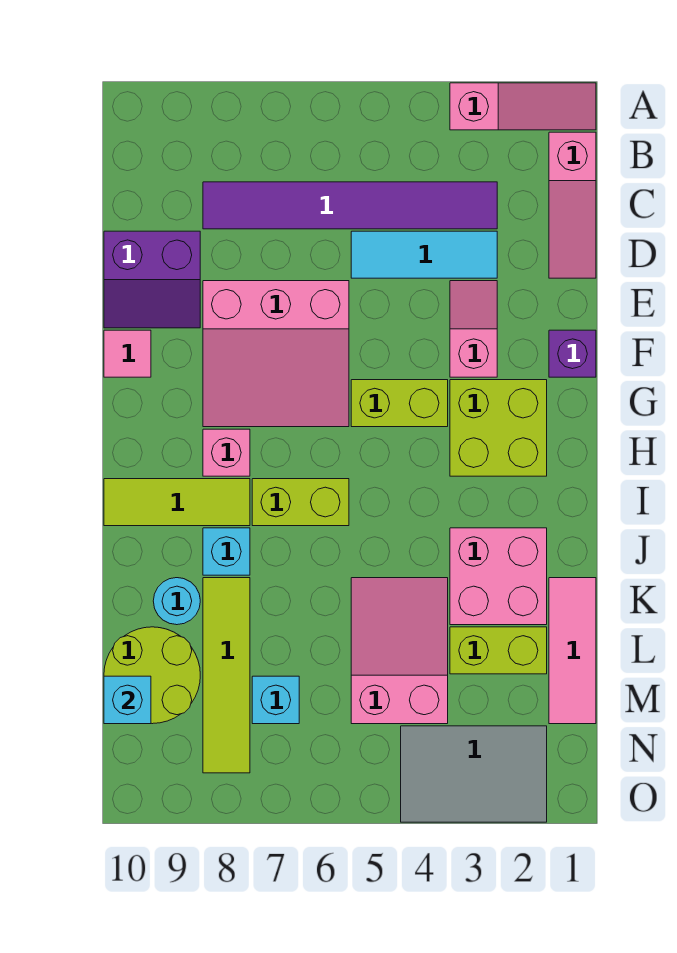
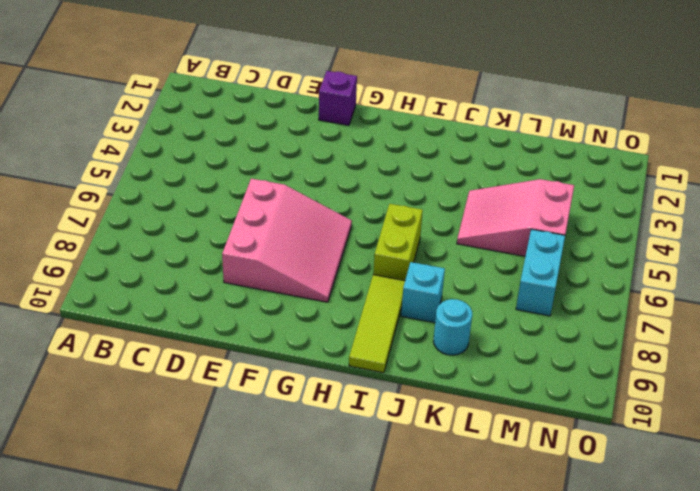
cyan 1x2 brick [516,229,565,316] -> cyan 1x1 brick [252,676,299,724]
none -> pink 1x3 slope [450,83,596,130]
none -> pink 1x3 slope [549,132,596,278]
none -> purple 1x6 tile [203,182,497,229]

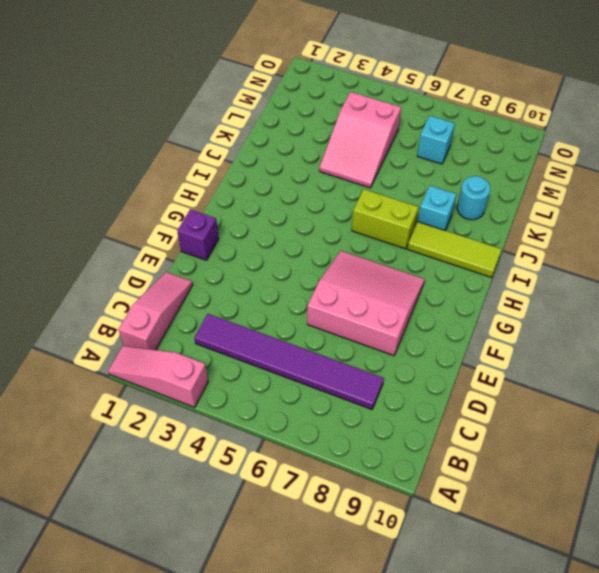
none -> cyan 1x3 tile [351,231,497,278]
none -> purple 2x2 slope [104,231,200,328]
none -> pink 1x2 slope [450,281,497,377]

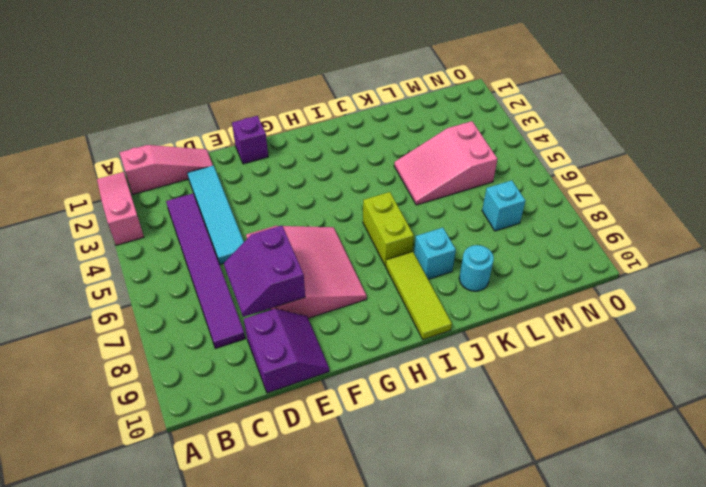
cyan 1x4 tile [187,165,244,264] -> cyan 1x3 tile [351,231,497,278]
purple 2x2 slope [224,226,305,317] -> none
none -> pink 1x2 slope [450,281,497,377]
none -> pink 1x1 tile [104,330,151,377]
none -> lime 2x2 brick [450,380,547,476]

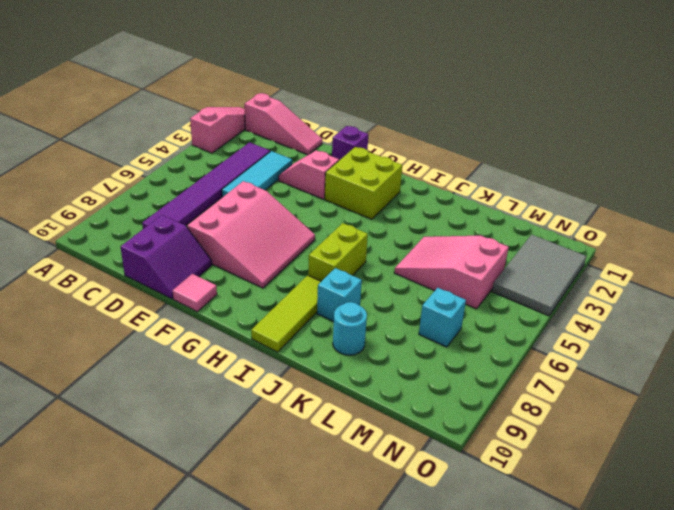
none -> lime 1x2 brick [351,380,448,427]
none -> pink 1x1 brick [203,429,250,476]
none -> pink 2x2 brick [450,528,547,625]

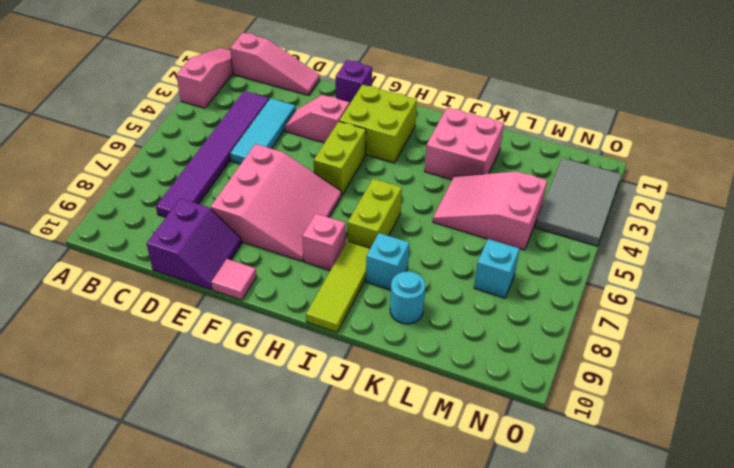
none -> pink 1x3 tile [549,578,596,724]
none -> lime 1x4 tile [203,578,250,773]
none -> lime 1x2 brick [450,627,547,674]

